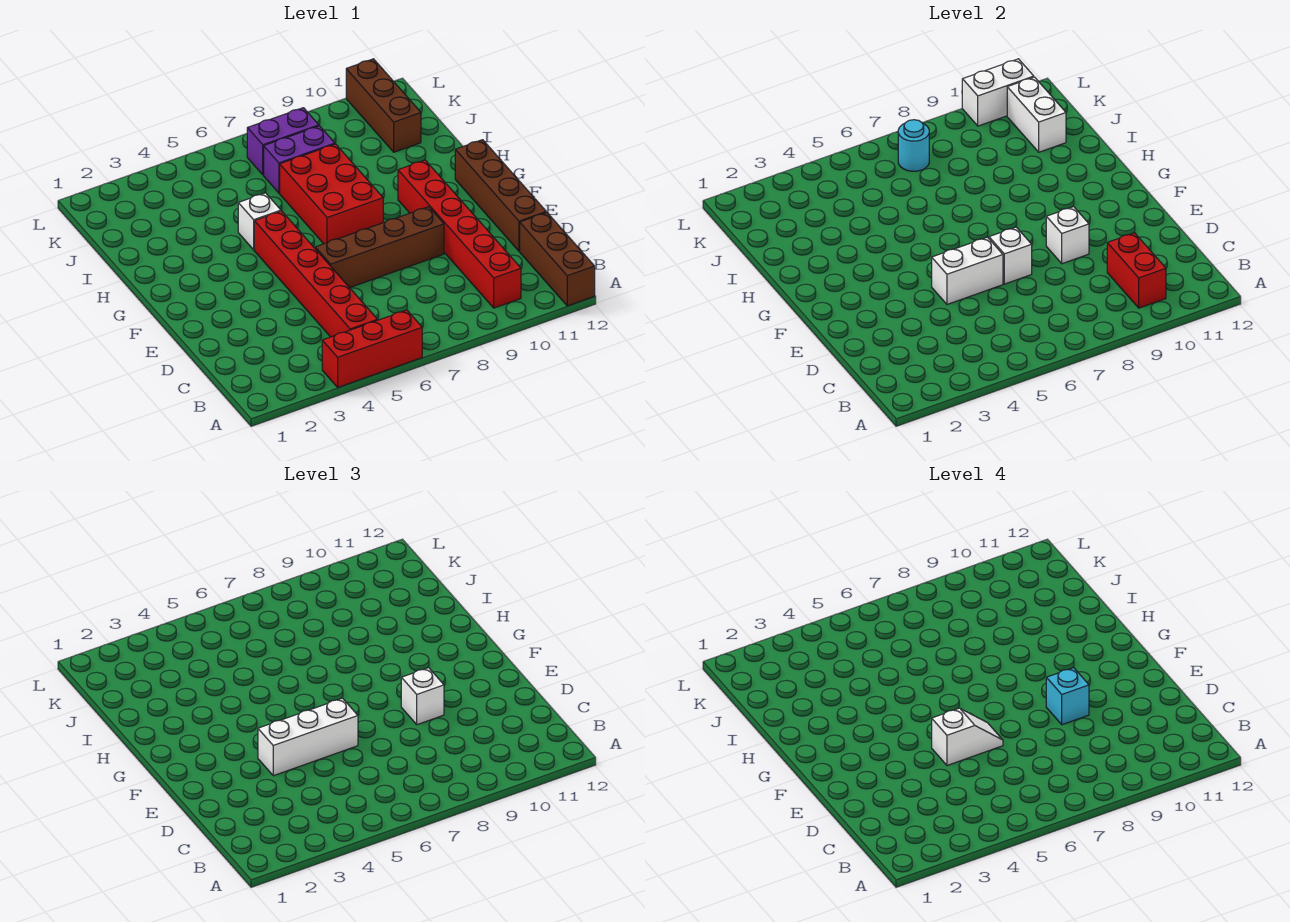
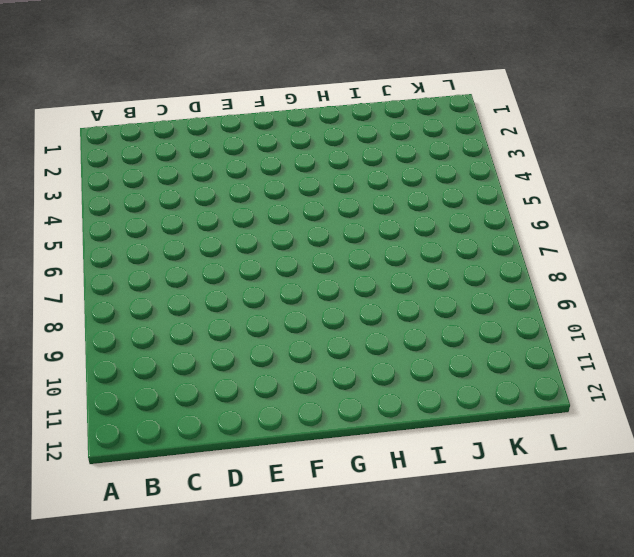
none -> red 1x3 brick [322,310,422,387]
none -> brown 1x3 brick [520,212,595,306]
none -> red 1x6 brick [254,211,378,337]

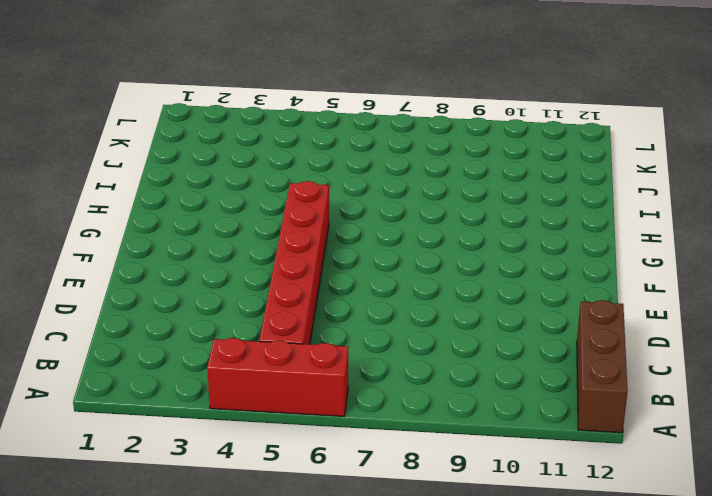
none -> red 1x6 brick [398,160,521,308]
none -> brown 1x4 brick [455,140,546,251]
none -> brown 1x4 brick [315,207,444,288]

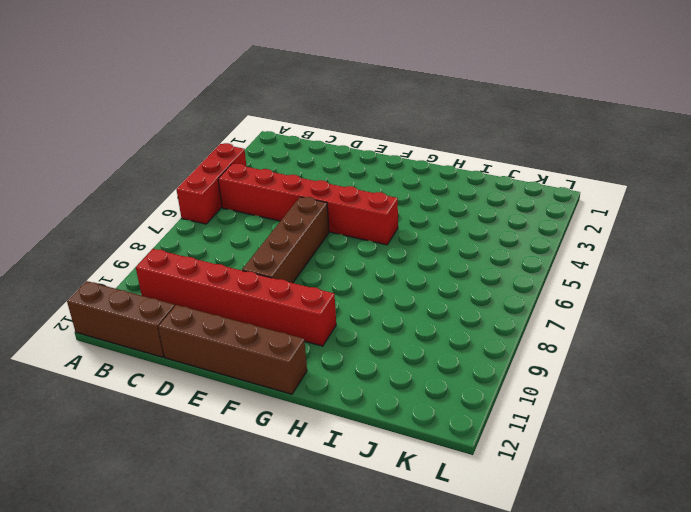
none -> red 2x3 brick [280,144,383,244]
none -> white 1x1 brick [238,193,281,250]
none -> purple 1x2 brick [264,126,335,193]

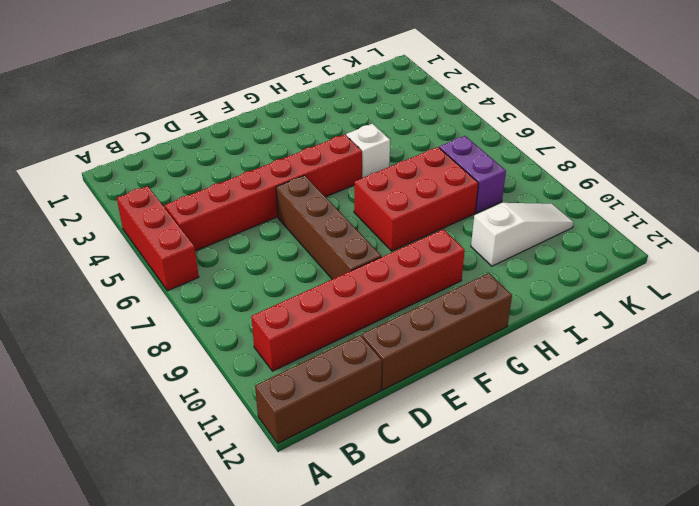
white 1x3 slope [471,203,574,266] -> none
none -> brown 1x3 brick [346,59,421,152]
none -> purple 1x2 brick [247,108,319,175]
none -> red 1x2 brick [1107,233,1166,308]

